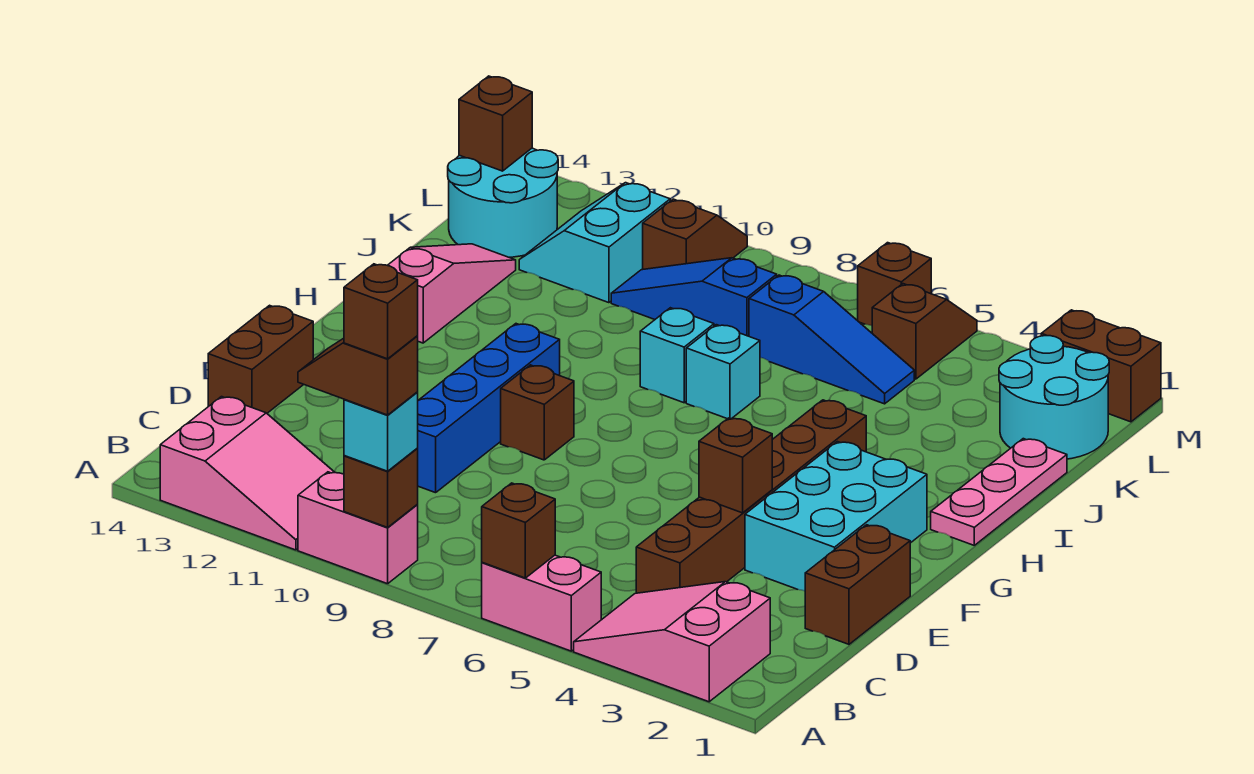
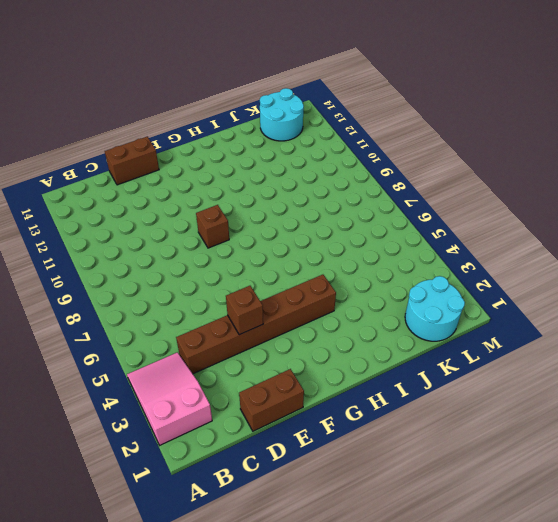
none -> pink 1x2 brick [482,555,601,651]
none -> pink 1x2 brick [298,472,418,584]
none -> pink 2x3 slope [160,397,335,550]
none -> blue 1x4 brick [417,324,560,493]

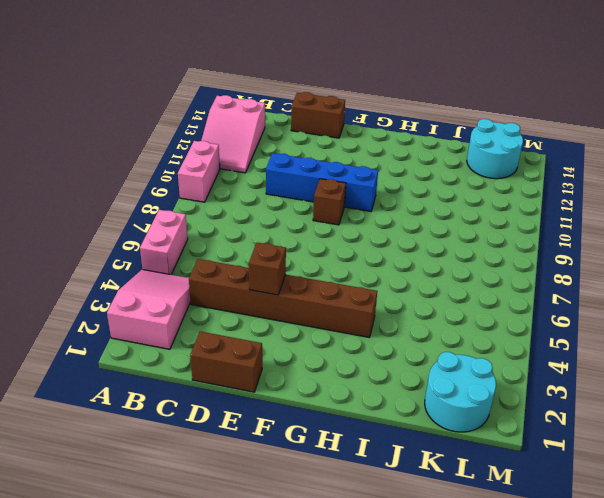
none -> cyan 2x3 brick [745,442,927,591]
none -> pink 1x3 plate [931,439,1067,545]
none -> pink 1x3 slope [388,244,516,343]
none -> cyan 1x1 brick [686,325,760,419]

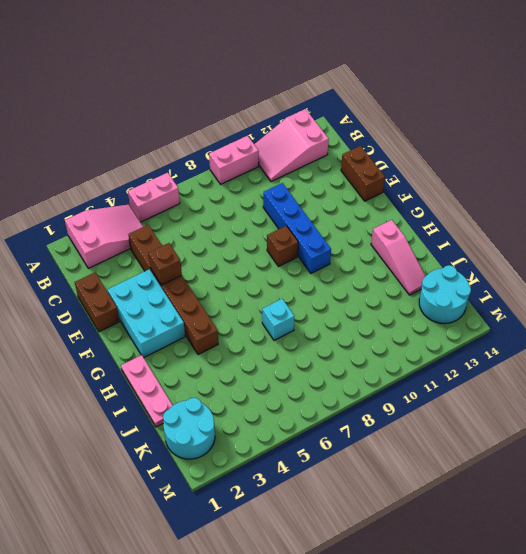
none -> cyan 1x1 brick [640,308,714,403]
none -> blue 1x3 slope [749,275,914,404]
none -> blue 1x3 slope [611,258,777,336]
none -> cyan 2x2 slope [519,183,670,303]

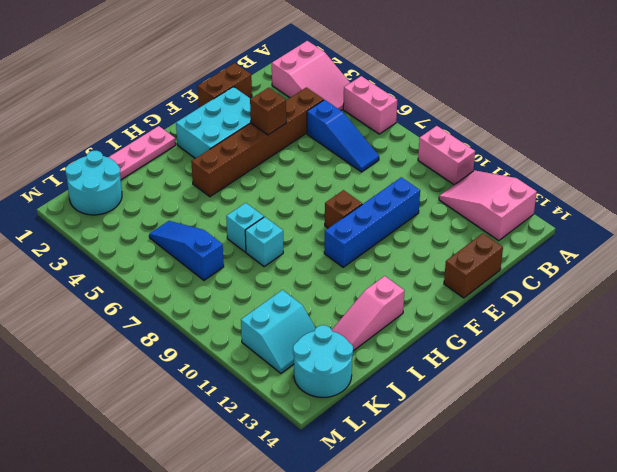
blue 1x3 slope [307,100,379,172] -> blue 1x3 slope moved to [611,258,777,336]
none -> brown 1x2 slope [872,284,977,379]
none -> brown 1x2 slope [643,199,747,269]
none -> brown 1x2 brick [1041,310,1161,422]
none -> brown 1x1 brick [858,243,931,326]

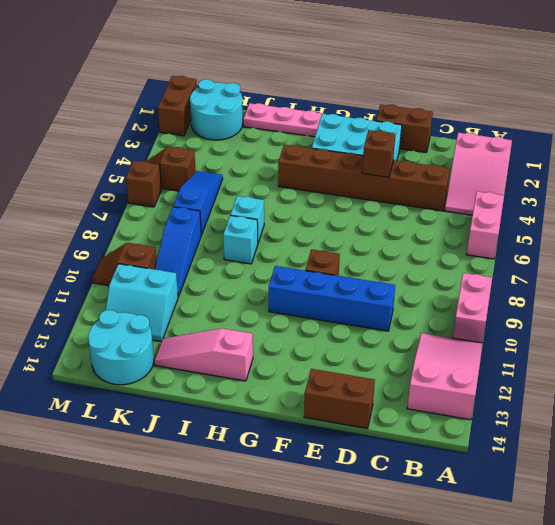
none -> brown 1x1 brick [482,483,555,578]
none -> brown 1x1 brick [344,449,418,527]
none -> brown 1x1 brick [459,76,532,171]
none -> cyan 1x1 brick [344,392,418,471]

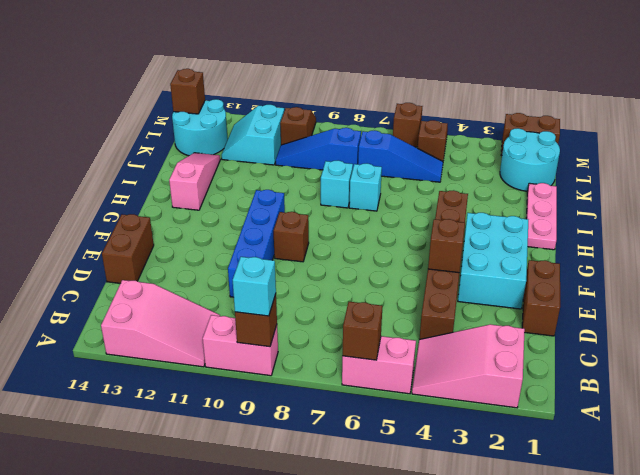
none -> brown 1x2 slope [298,336,418,415]
none -> brown 1x1 brick [344,264,418,359]

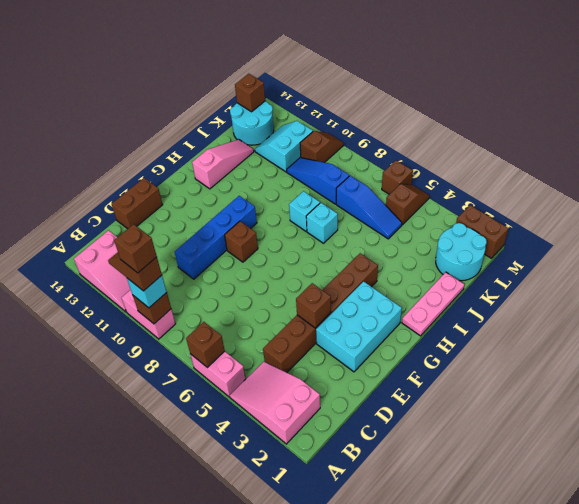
none -> brown 1x2 brick [805,525,910,644]

